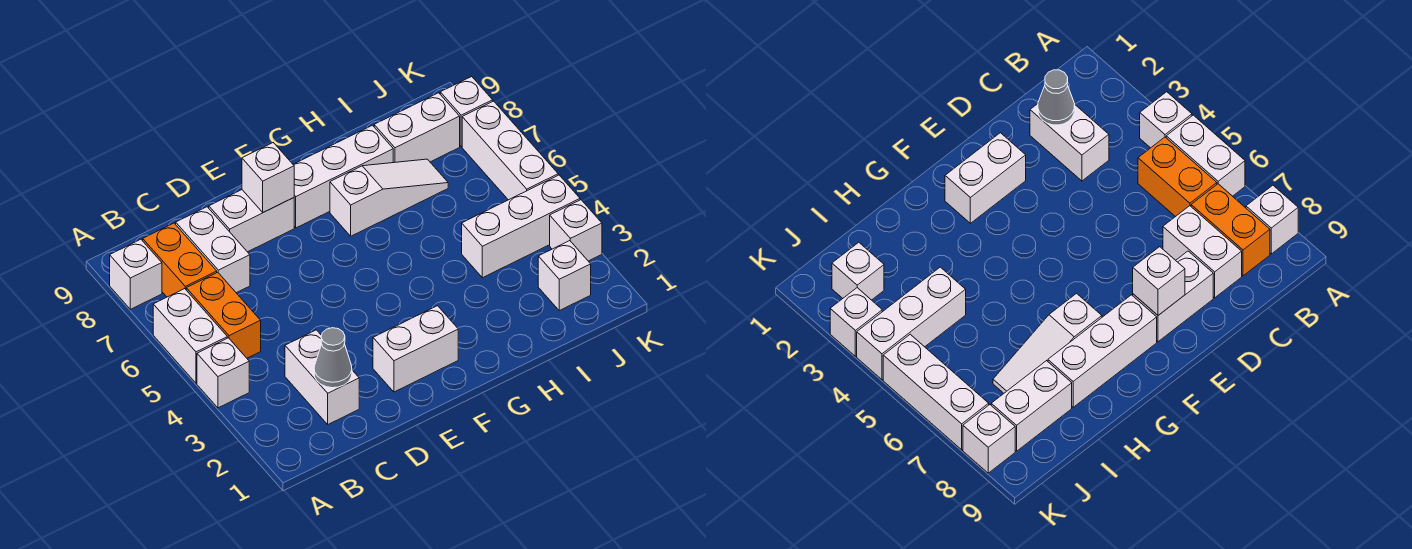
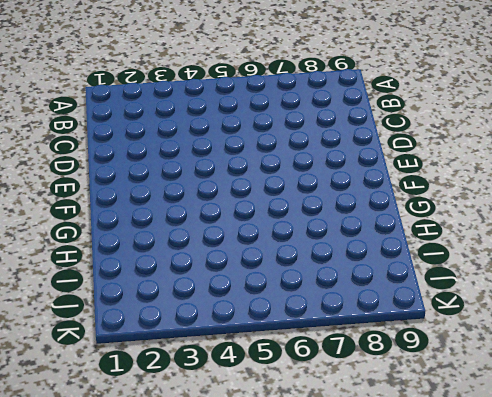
none -> white 1x1 brick [197,338,249,408]
none -> white 1x2 brick [153,289,227,383]
none -> white 1x1 brick [110,239,162,309]

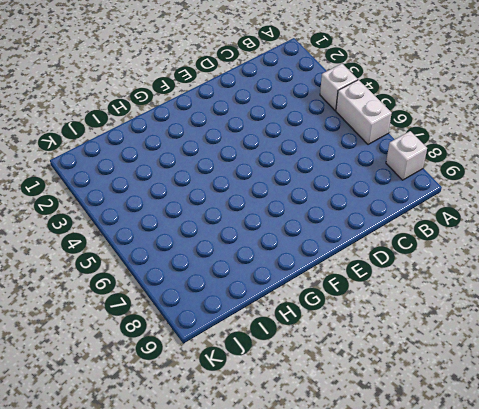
none -> orange 1x2 brick [186,272,261,358]
none -> orange 1x2 brick [143,223,217,297]
none -> white 1x2 brick [285,330,359,424]

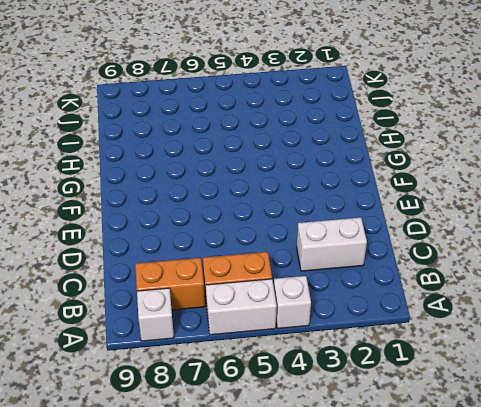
none -> white 1x2 brick [176,207,250,293]
none -> white 1x2 brick [209,190,294,252]
none -> white 1x2 brick [373,306,458,392]

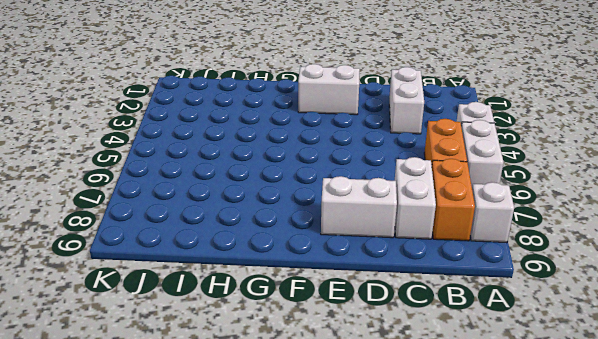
none -> white 1x3 brick [293,125,393,228]
none -> white 1x3 slope [330,159,448,236]
none -> white 1x3 brick [462,175,580,278]

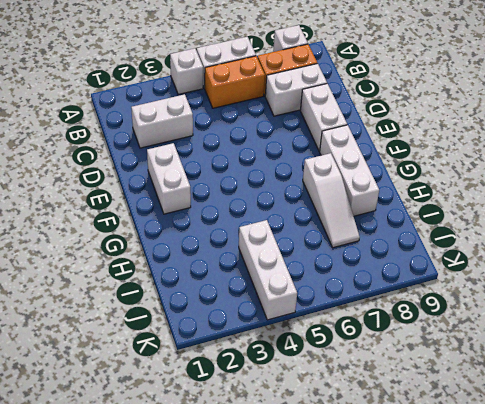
none -> white 1x2 brick [374,93,460,163]
none -> white 1x1 brick [538,241,591,311]
none -> white 1x1 brick [550,200,602,261]

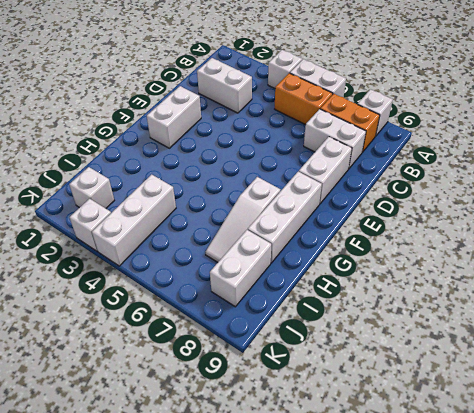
none -> white 1x3 brick [462,101,558,200]
none -> white 1x1 brick [440,77,493,147]
none -> grey 1x1 cone [314,328,352,388]

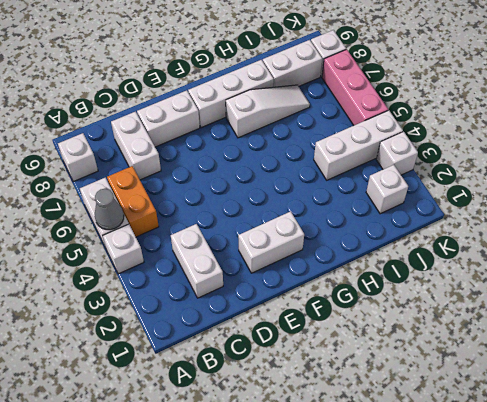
grey 1x1 cone [95,189,124,230] -> grey 1x1 cone moved to [314,328,352,388]
pink 1x3 brick [322,49,388,125] -> white 1x3 brick [462,101,558,200]
none -> orange 1x2 brick [143,223,217,297]
none -> white 1x1 brick [242,143,294,212]

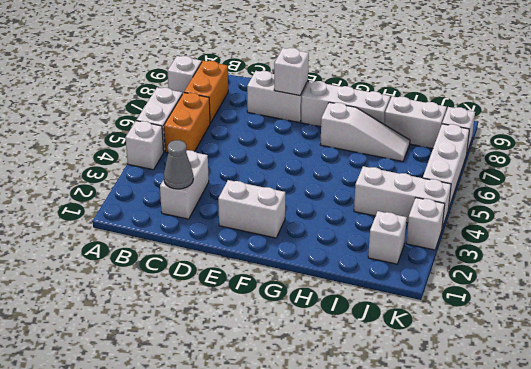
none -> white 1x2 brick [176,207,250,293]

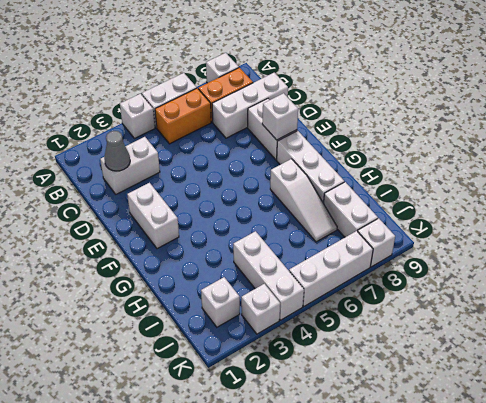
white 1x3 brick [212,73,288,138] -> white 1x2 brick [176,207,250,293]

